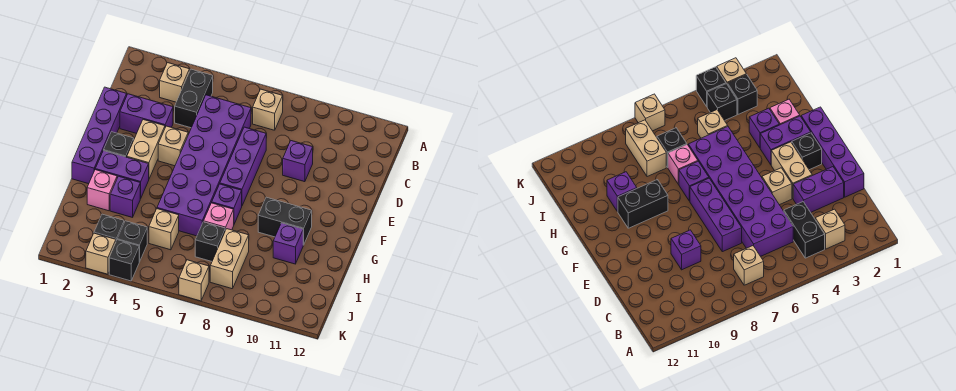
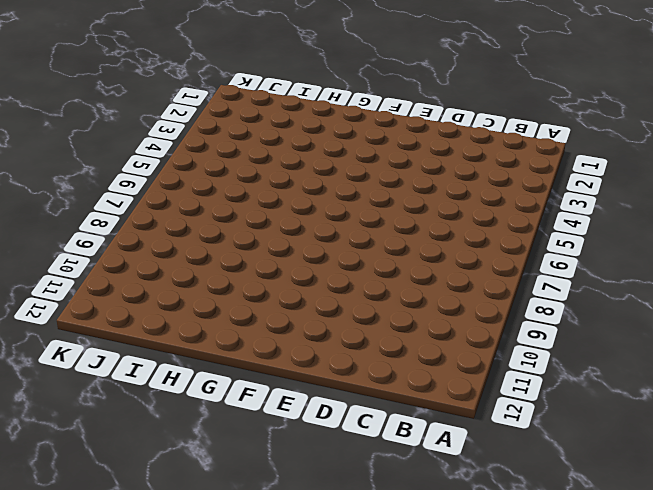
none -> tan 1x1 brick [160,63,189,102]
none -> black 1x2 brick [175,69,213,128]
none -> tan 1x1 brick [253,89,283,130]

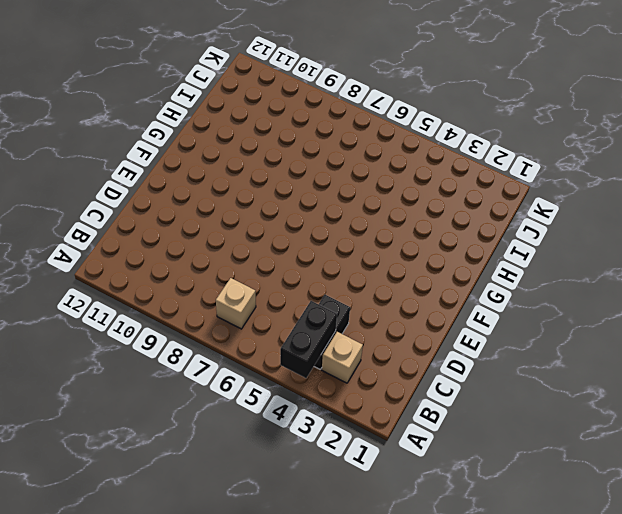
black 1x2 brick [280,301,337,378] -> black 1x2 brick turned to [258,197,312,245]
none -> purple 2x6 brick [157,95,251,236]
none -> purple 1x4 brick [72,87,127,184]
none -> purple 1x2 brick [120,94,173,134]

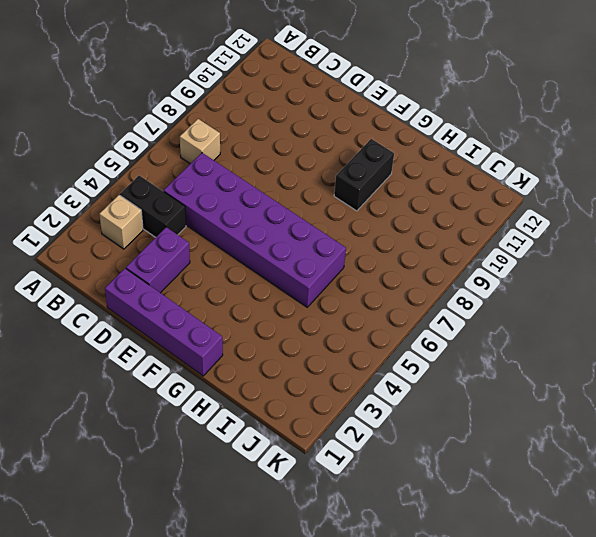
none -> purple 1x3 brick [220,127,266,205]
none -> purple 1x1 brick [283,141,313,182]
none -> tan 1x2 brick [127,120,165,179]

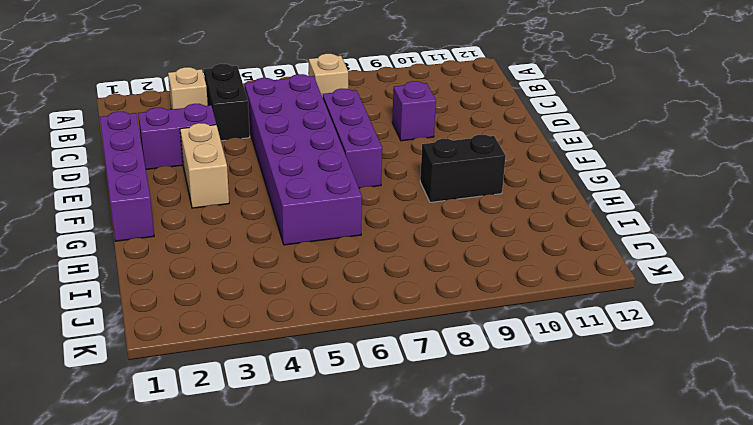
none -> tan 1x1 brick [158,126,188,166]
none -> black 1x1 brick [104,132,134,157]
none -> purple 1x2 brick [95,151,149,198]

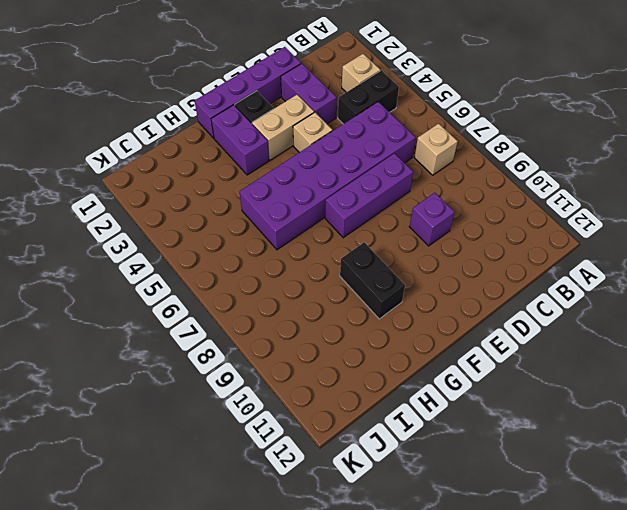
none -> purple 1x1 brick [212,184,242,224]
none -> pink 1x1 brick [87,170,117,211]
none -> purple 1x1 brick [110,176,141,217]

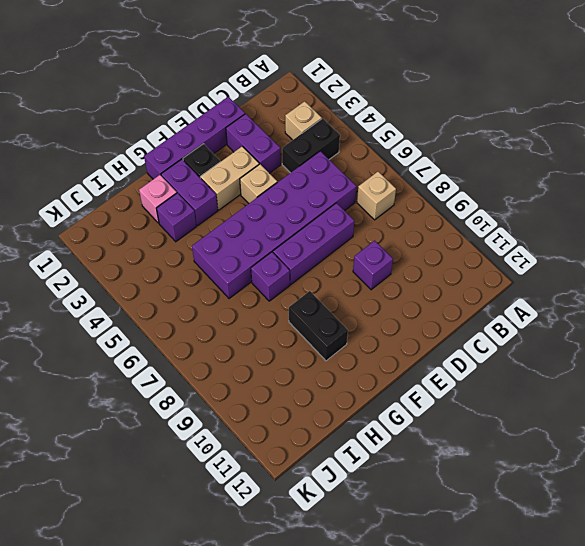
none -> pink 1x1 brick [204,203,234,230]
none -> purple 1x1 brick [273,223,303,264]
none -> tan 1x1 brick [149,209,179,250]

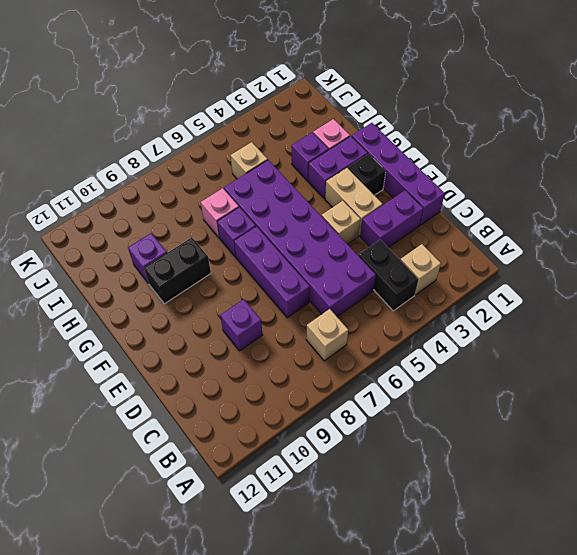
none -> black 1x1 brick [195,222,225,261]
none -> tan 1x2 brick [210,229,249,289]
none -> black 1x1 brick [94,214,124,241]

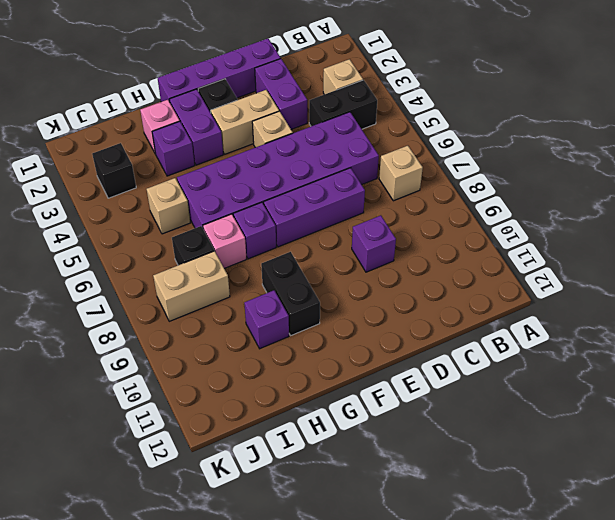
none -> black 1x1 brick [117,221,147,262]
none -> tan 1x1 brick [86,233,116,274]
none -> black 1x1 brick [109,240,139,281]

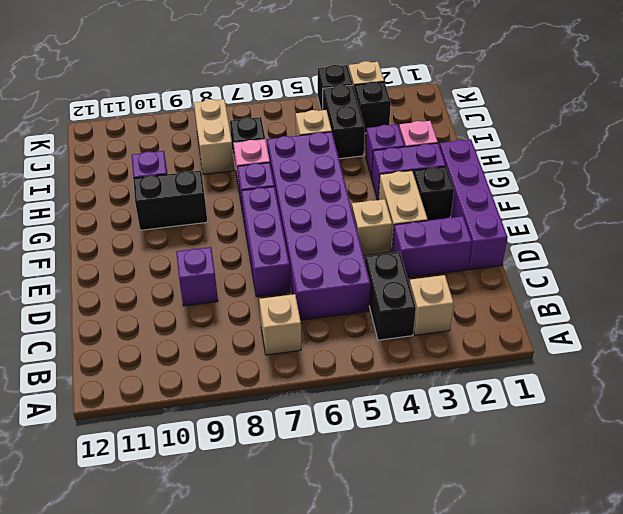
black 1x2 brick [323,85,365,159] -> black 1x1 brick [117,221,147,262]
none -> tan 1x1 brick [179,260,209,301]

